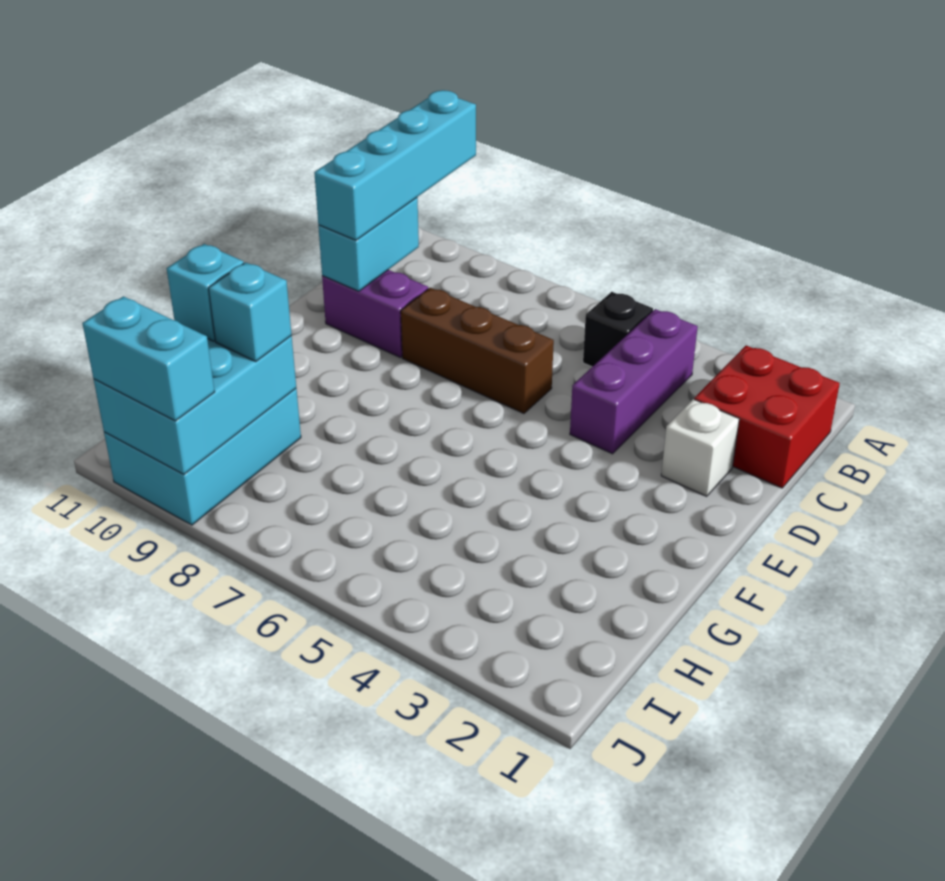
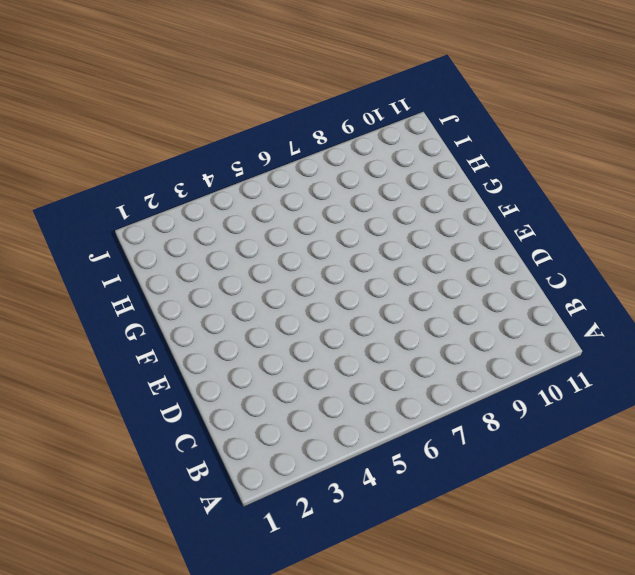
none -> red 2x2 brick [694,346,840,488]
none -> purple 1x3 brick [570,309,698,454]
none -> black 1x1 brick [583,292,653,367]

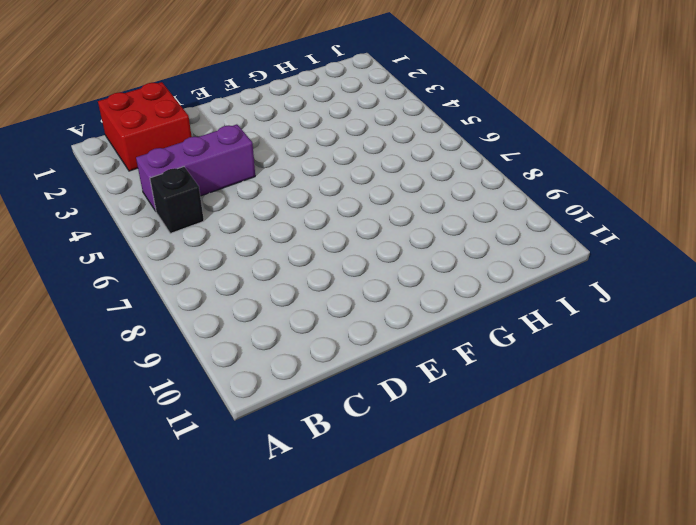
none -> white 1x1 brick [661,399,739,496]
none -> brown 1x3 brick [401,288,554,413]
none -> purple 1x2 brick [322,270,428,358]

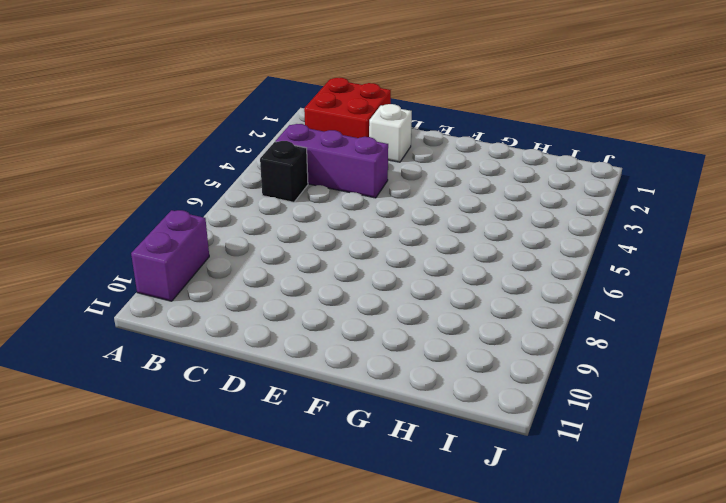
purple 1x2 brick [131,210,209,301] -> purple 1x2 brick moved to [322,270,428,358]
none -> brown 1x3 brick [401,288,554,413]
none -> cyan 2x3 brick [104,389,301,525]
none -> cyan 1x2 brick [318,198,419,291]

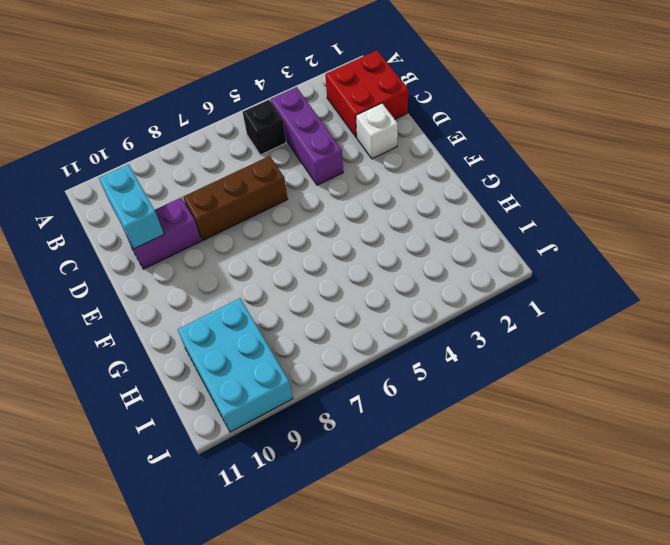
none -> cyan 2x3 brick [94,336,296,474]
none -> cyan 1x4 brick [314,90,476,240]
none -> cyan 1x1 brick [209,262,292,361]

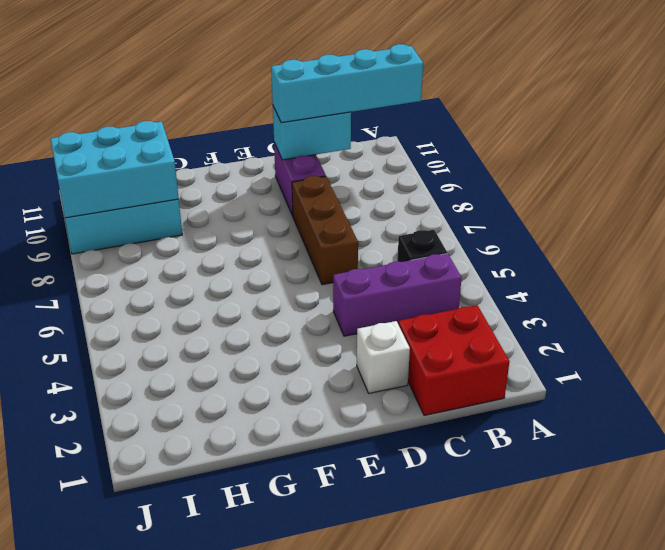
none -> cyan 1x1 brick [209,262,292,361]
none -> cyan 1x1 brick [167,244,244,341]
none -> cyan 1x2 brick [82,296,215,421]

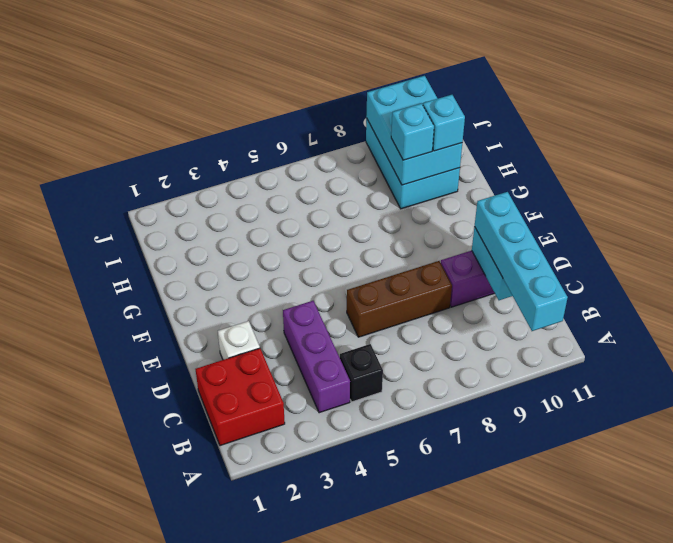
none -> cyan 1x2 brick [82,296,215,421]

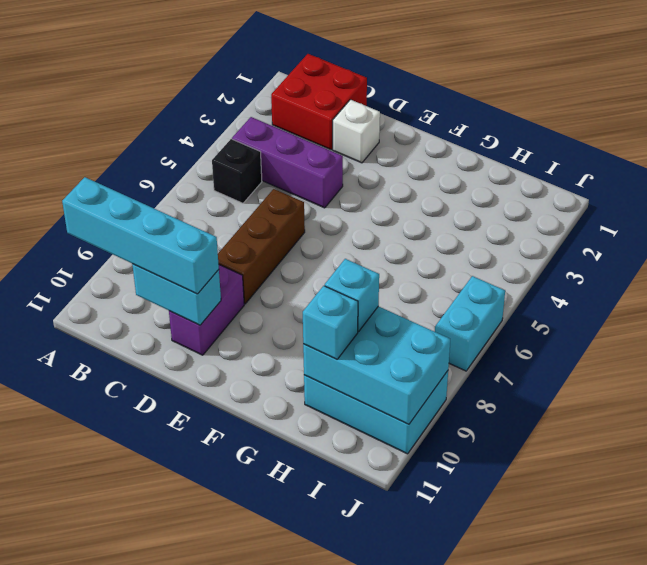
cyan 1x2 brick [435,276,505,371] -> cyan 1x2 brick moved to [82,296,215,421]

